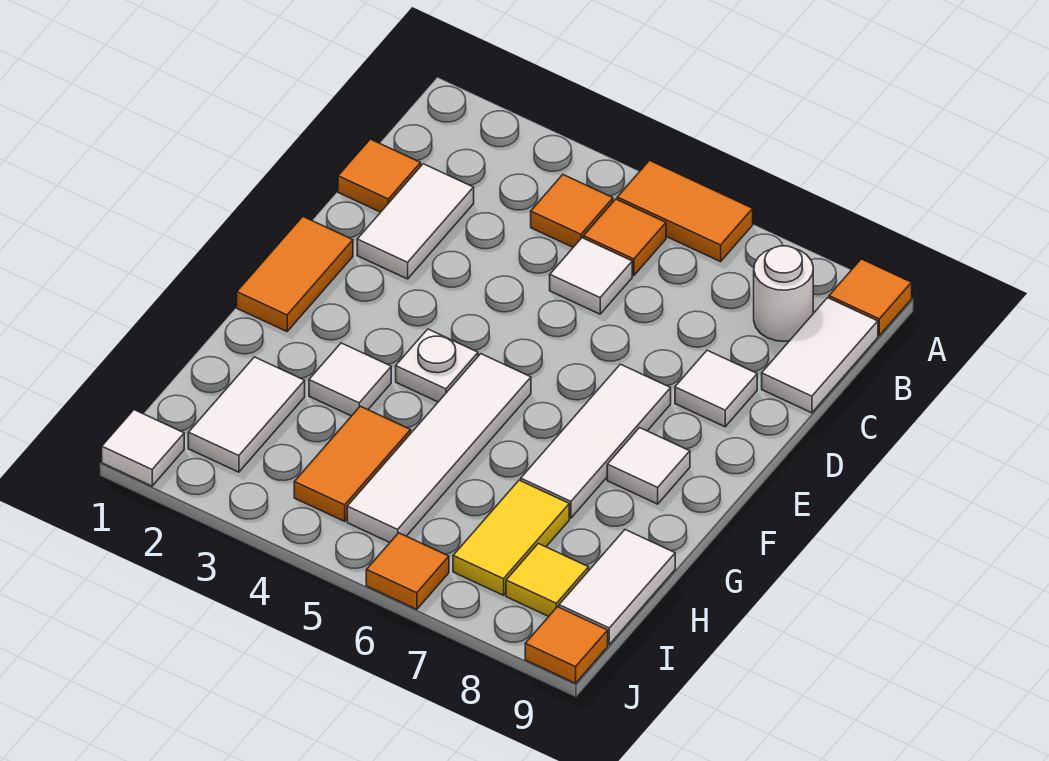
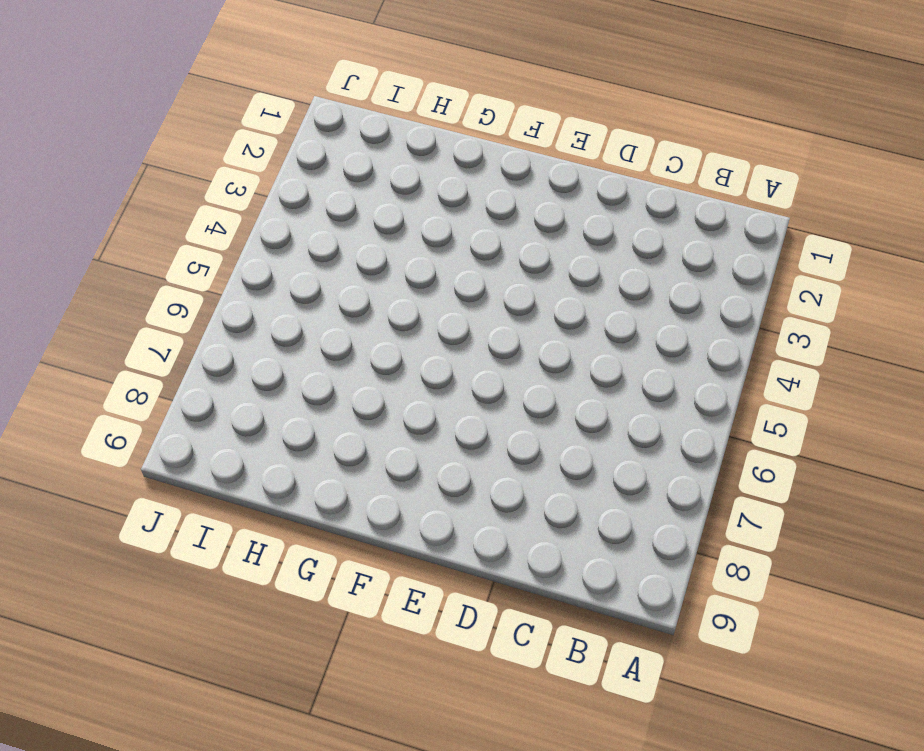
none -> orange 1x2 tile [617,160,753,262]
none -> orange 1x1 tile [829,259,912,335]
none -> orange 1x1 tile [531,175,613,247]

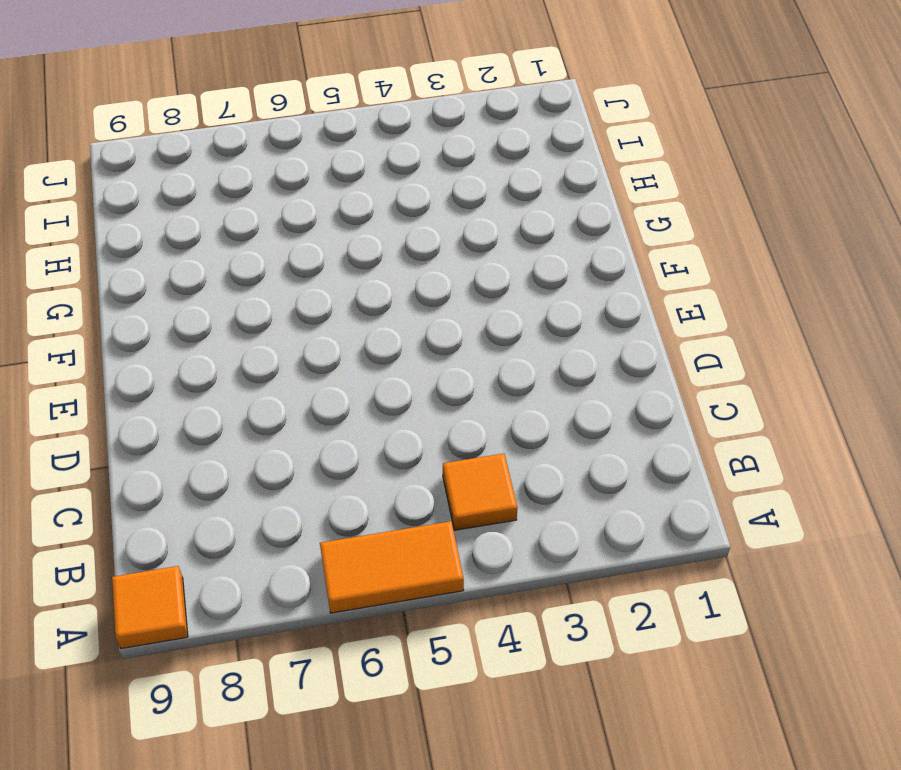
none -> orange 1x1 tile [584,199,666,276]
none -> white 1x1 round brick [754,246,813,341]
none -> white 1x2 tile [762,298,878,413]

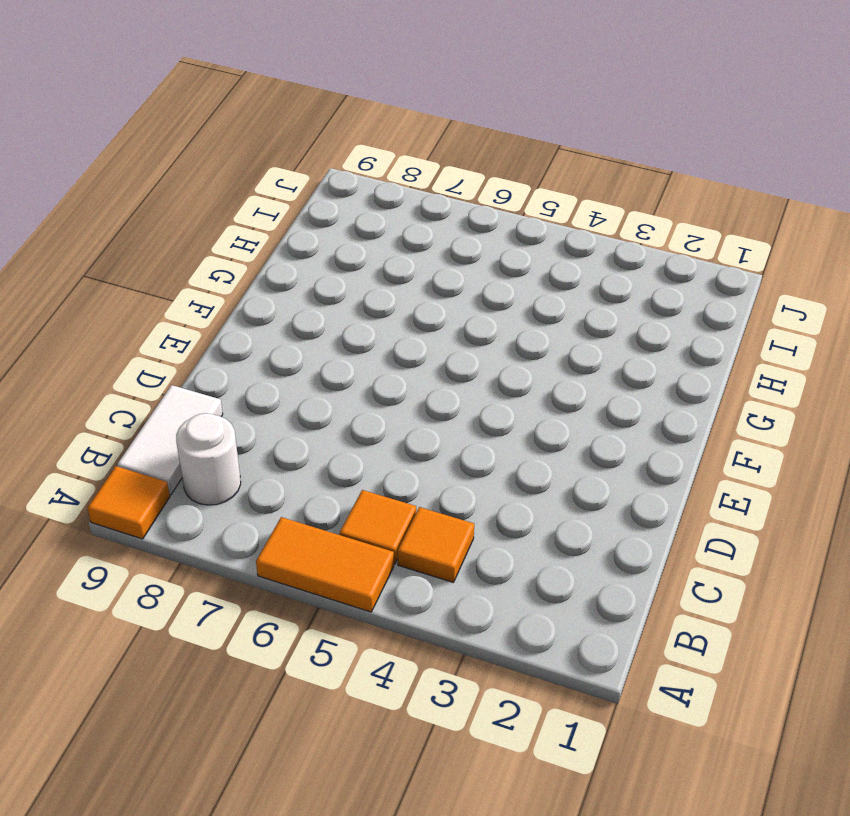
none -> orange 1x1 tile [338,139,421,212]
none -> white 1x2 tile [357,164,474,279]
none -> white 1x1 tile [550,238,632,314]

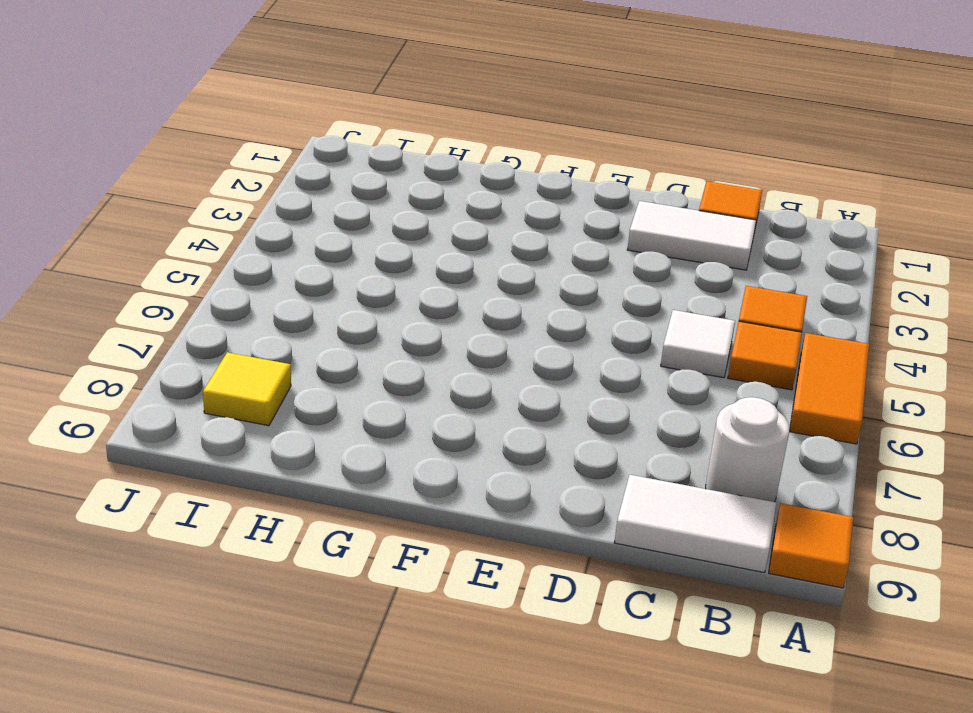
none -> white 1x1 tile [675,350,757,427]
none -> orange 1x2 tile [237,217,353,332]
none -> white 1x3 tile [521,364,671,518]

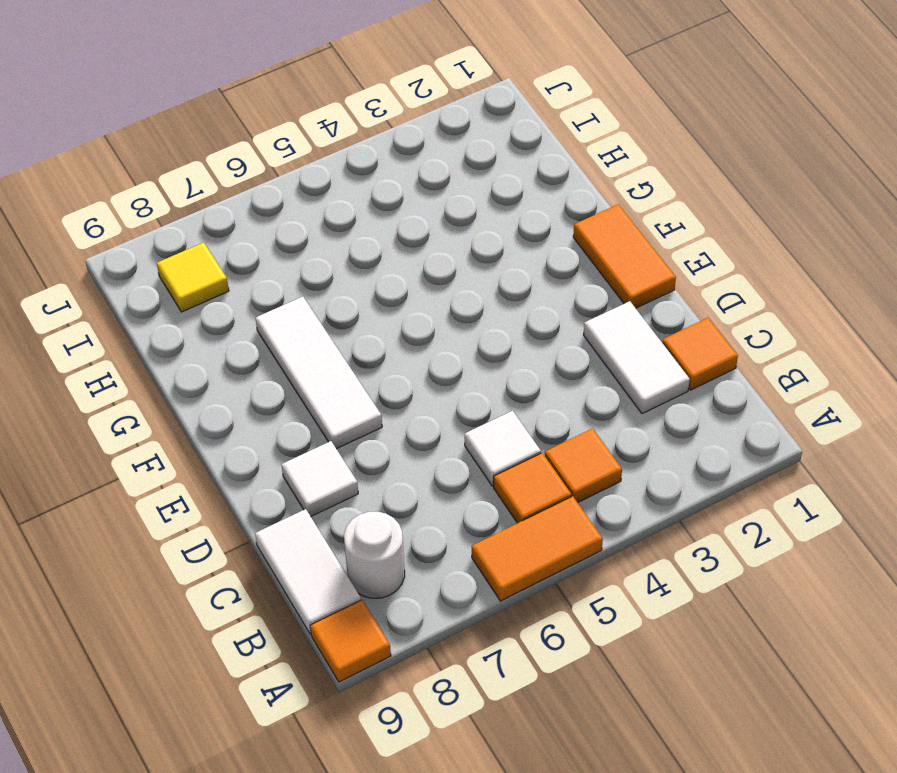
none -> white 1x1 plate [396,329,478,402]
none -> white 1x4 tile [347,354,531,542]
none -> white 1x1 tile [607,428,690,504]

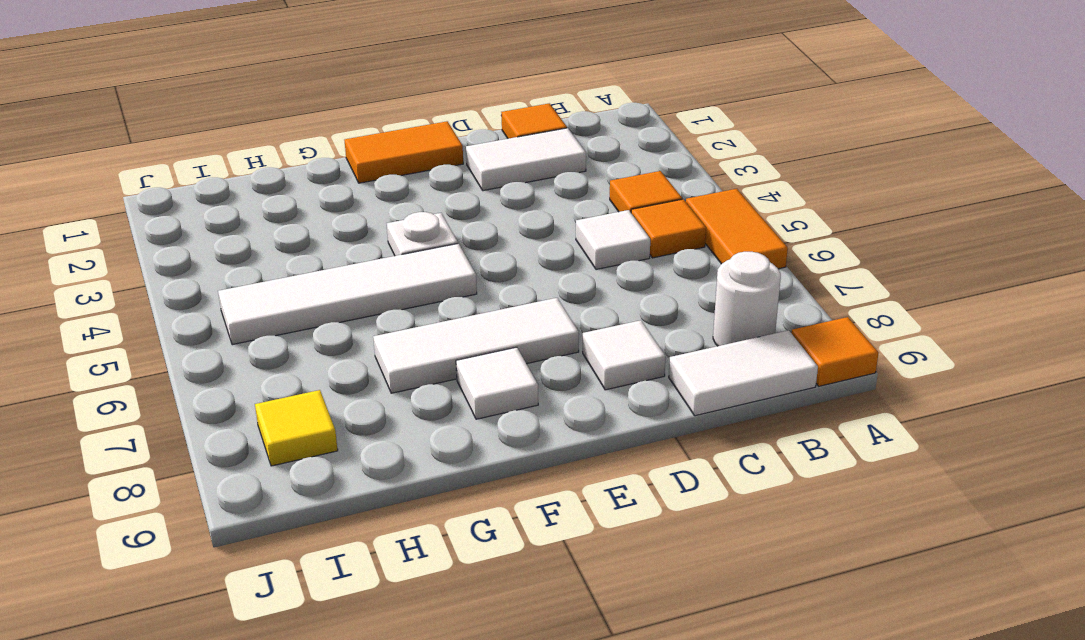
none -> white 1x1 tile [309,343,391,416]
none -> white 1x2 tile [188,357,305,472]
none -> orange 1x2 tile [294,406,411,521]

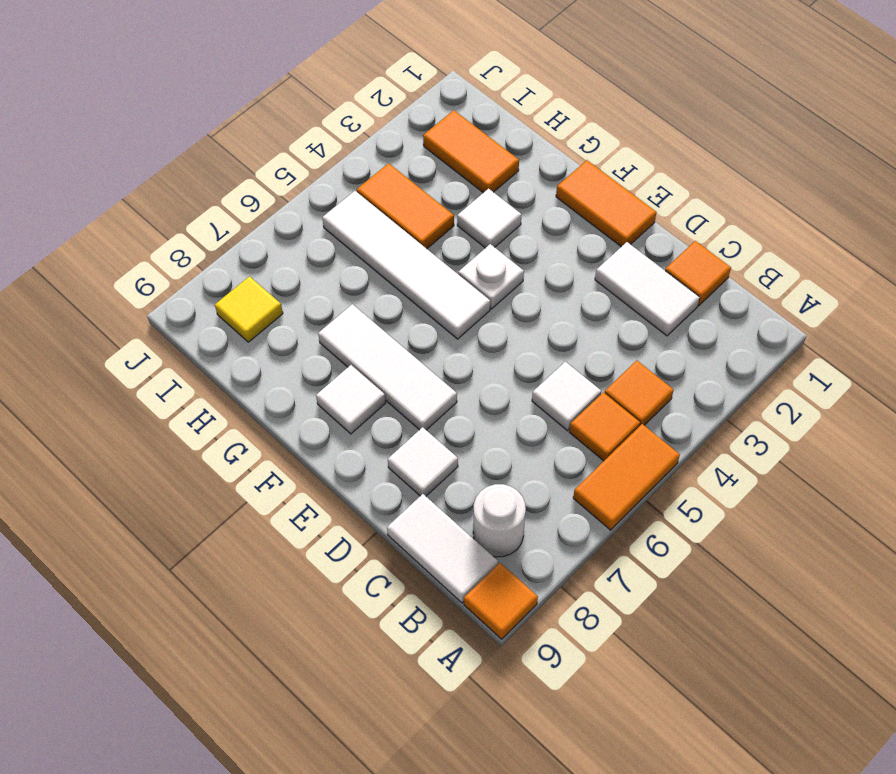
orange 1x2 tile [423,110,519,193] -> white 1x2 tile [188,357,305,472]
none -> yellow 1x2 tile [453,480,569,595]
none -> white 1x2 tile [559,530,675,644]
none -> white 1x1 tile [102,410,184,486]

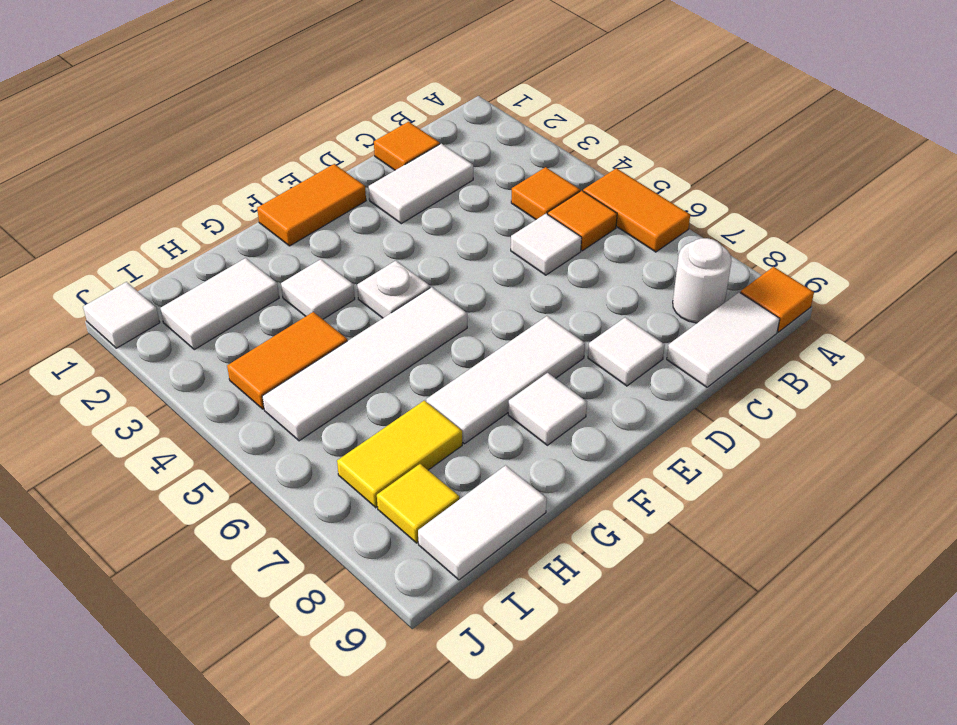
none -> orange 1x1 tile [366,533,449,609]
none -> orange 1x1 tile [525,607,608,683]

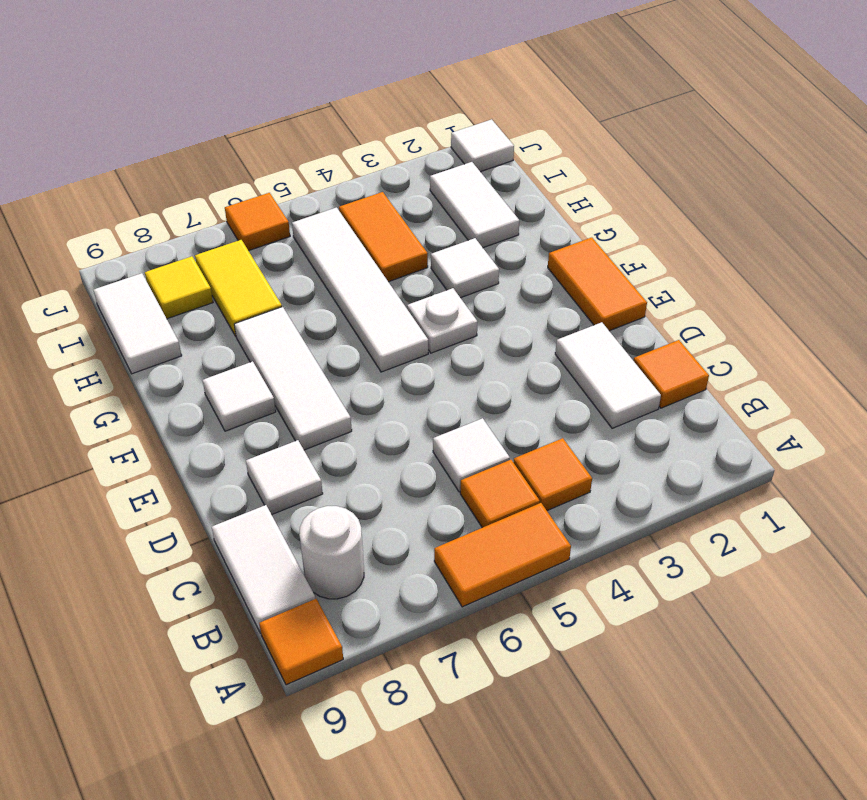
none -> orange 1x1 tile [525,607,608,683]

